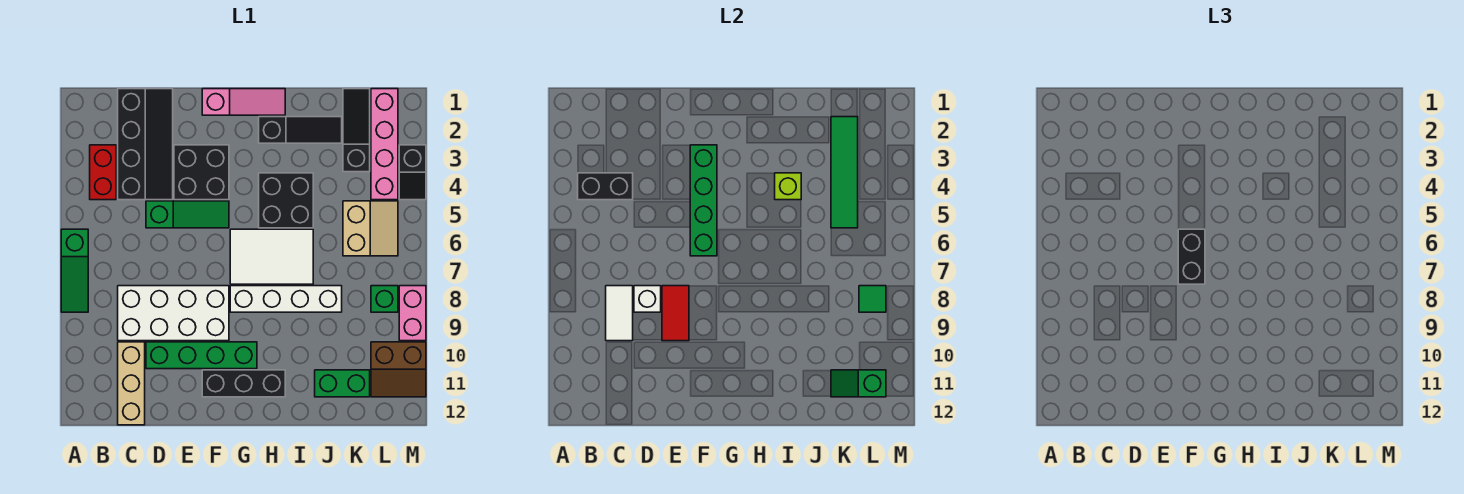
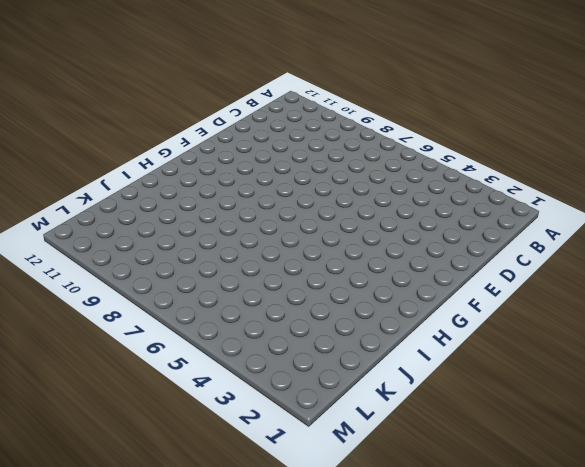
none -> green 1x3 slope [61,229,88,312]
none -> red 1x2 brick [90,145,116,200]
none -> black 2x4 slope [118,89,173,200]
none -> white 2x4 brick [118,286,229,341]

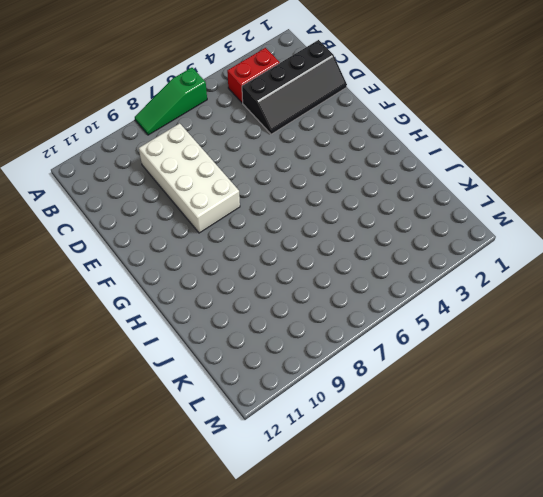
none -> tan 1x3 brick [118,342,145,425]
none -> green 1x3 slope [146,201,229,228]
none -> green 1x4 brick [146,342,257,369]
none -> black 2x2 brick [174,145,229,200]

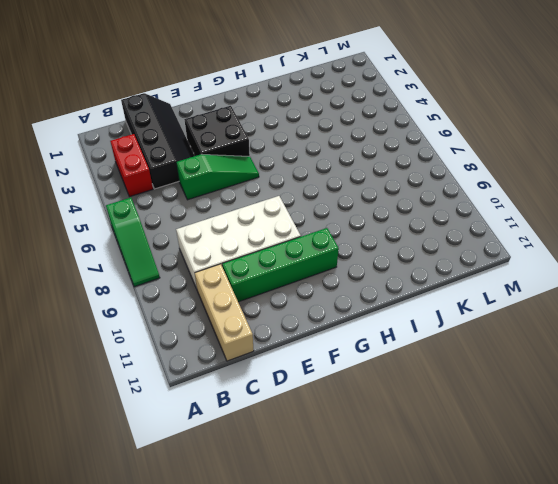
none -> pink 1x3 slope [202,89,285,115]
none -> black 1x3 brick [202,370,285,397]
none -> white 2x3 tile [230,229,313,284]
none -> white 1x4 brick [230,286,342,312]

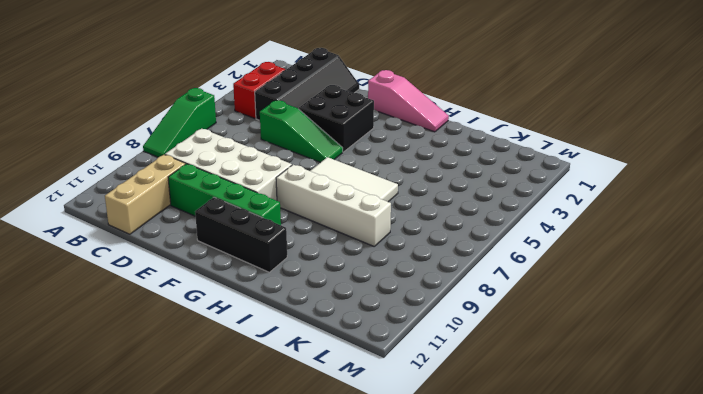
none -> black 1x3 slope [259,117,342,143]
none -> black 2x2 brick [259,173,313,228]
none -> green 1x2 brick [315,370,370,397]
none -> black 1x3 slope [343,89,370,172]

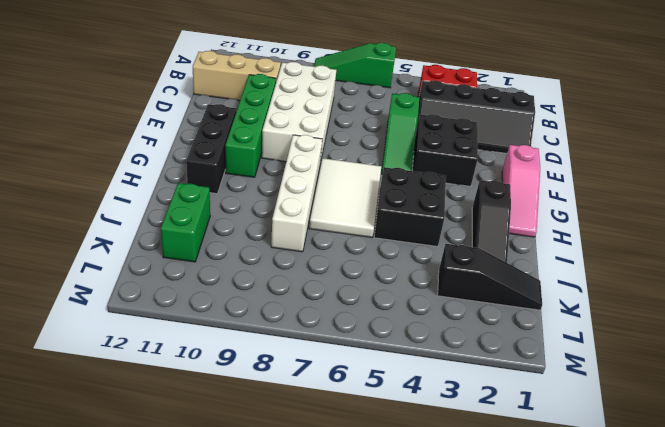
none -> tan 2x2 slope [343,201,398,256]
none -> pink 1x4 brick [371,89,398,200]
none -> green 1x1 brick [371,286,398,312]
none -> brown 2x2 slope [371,342,426,397]

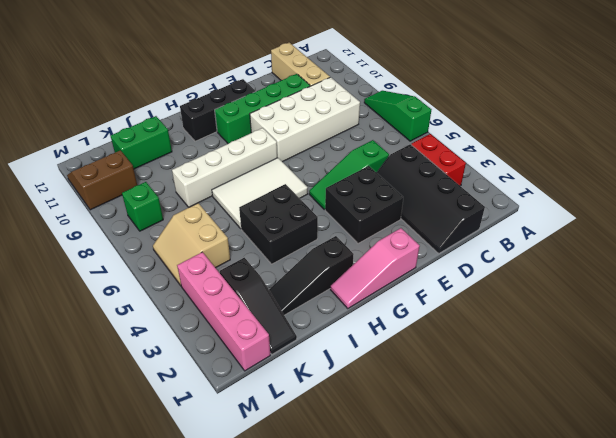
none -> black 1x2 slope [399,145,426,200]
none -> pink 1x2 brick [399,286,426,341]
none -> black 1x2 brick [578,173,633,200]
none -> white 1x2 tile [606,286,633,341]

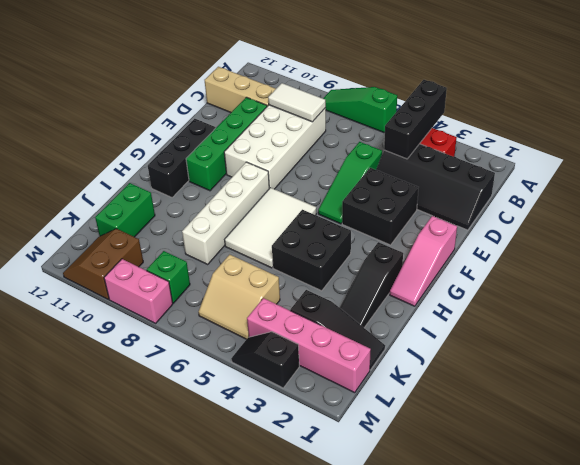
black 1x3 brick [384,80,447,159] -> black 1x2 brick [578,173,633,200]
none -> white 1x1 brick [634,286,661,312]
none -> red 1x2 tile [662,286,689,341]
none -> green 1x4 brick [690,145,717,256]
none -> lime 1x1 brick [775,173,801,200]

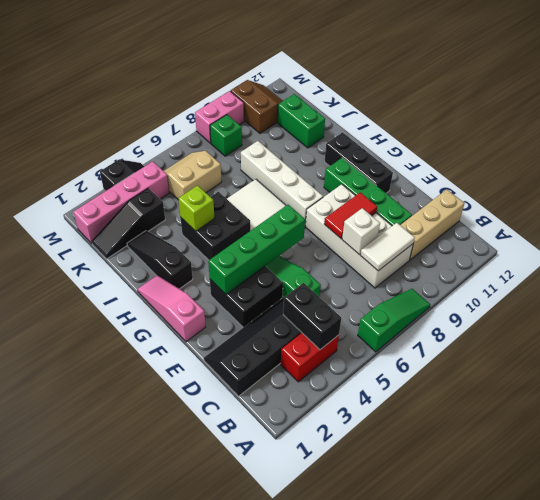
none -> green 1x4 tile [831,117,858,228]
none -> green 1x2 slope [831,370,886,397]
none -> green 1x1 tile [859,286,886,312]
none -> black 1x2 brick [1178,229,1205,284]

